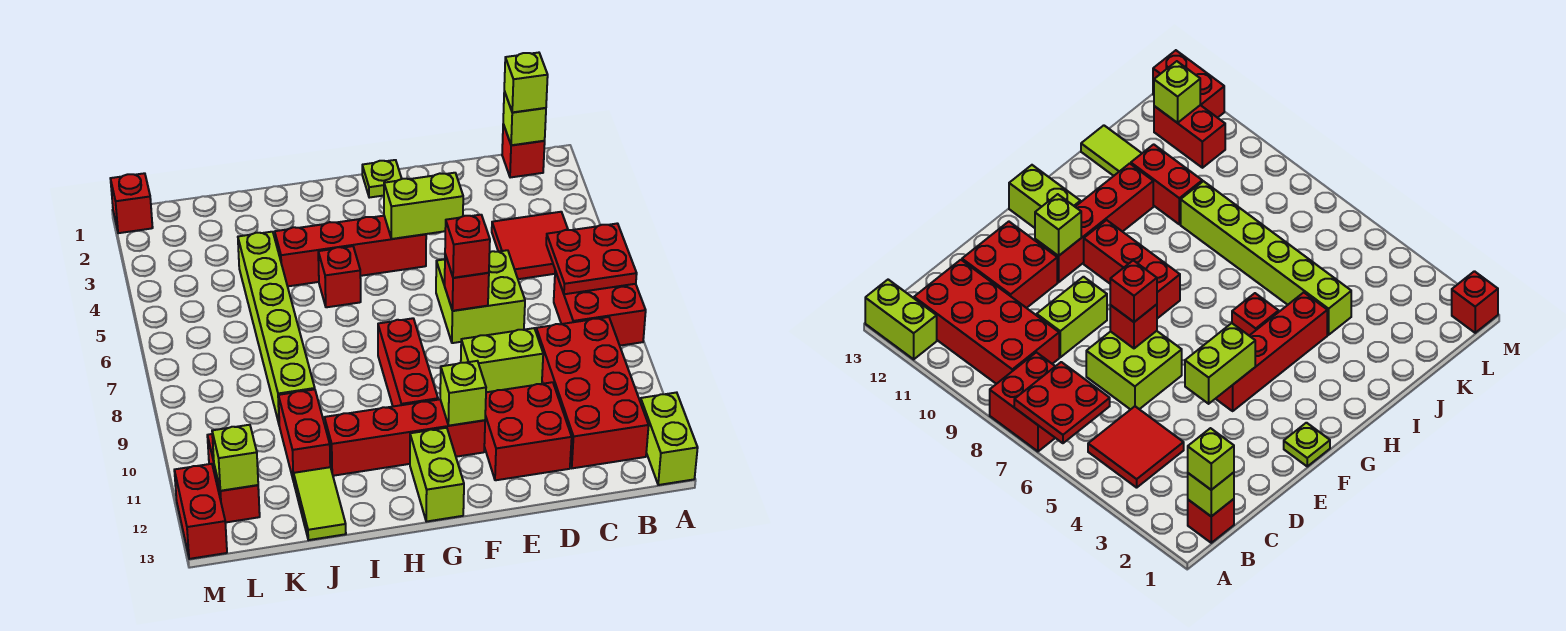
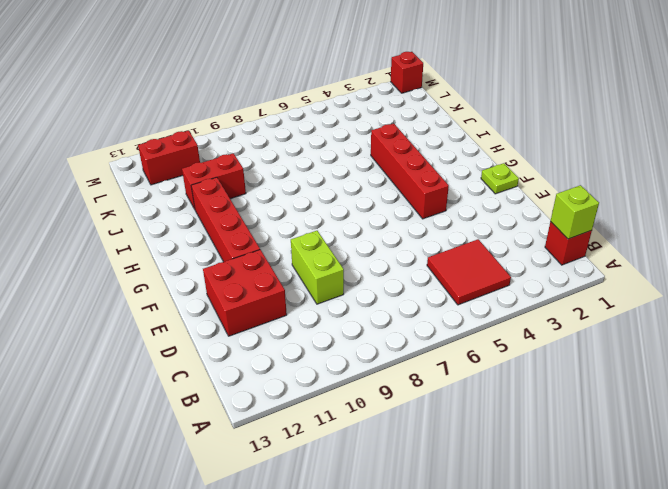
none -> red 2x2 brick [554,271,646,346]
none -> lime 1x2 brick [640,392,698,485]
none -> red 2x4 brick [536,317,649,468]

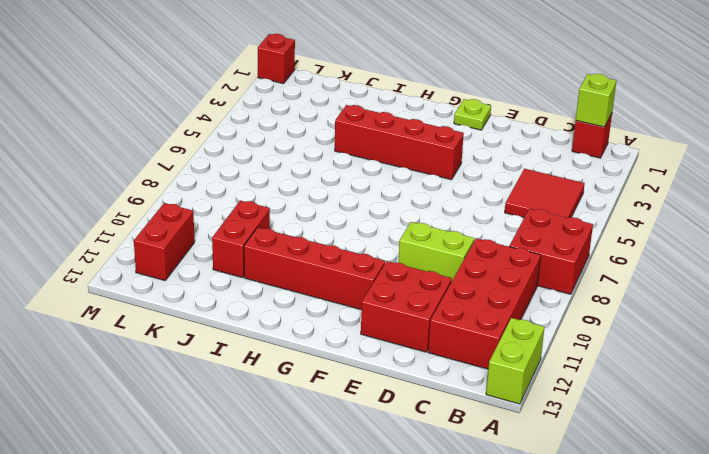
none -> lime 2x2 brick [436,250,525,343]
none -> red 1x3 brick [378,318,438,406]
none -> lime 1x2 brick [410,428,464,522]

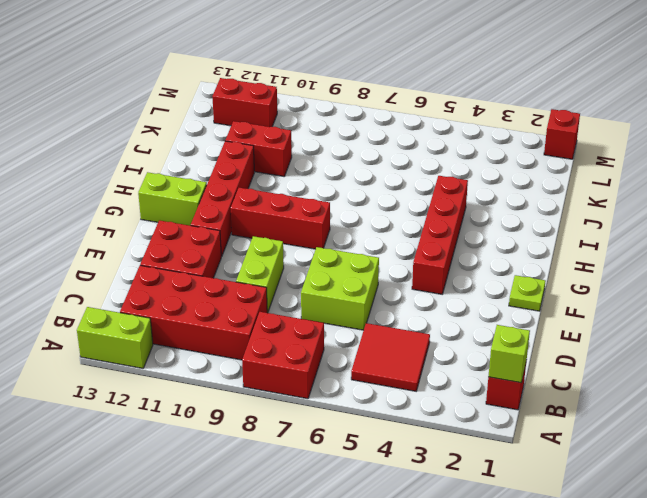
none -> red 1x1 brick [318,246,361,307]
none -> lime 1x6 brick [238,232,315,423]
none -> lime 1x2 tile [294,467,346,540]

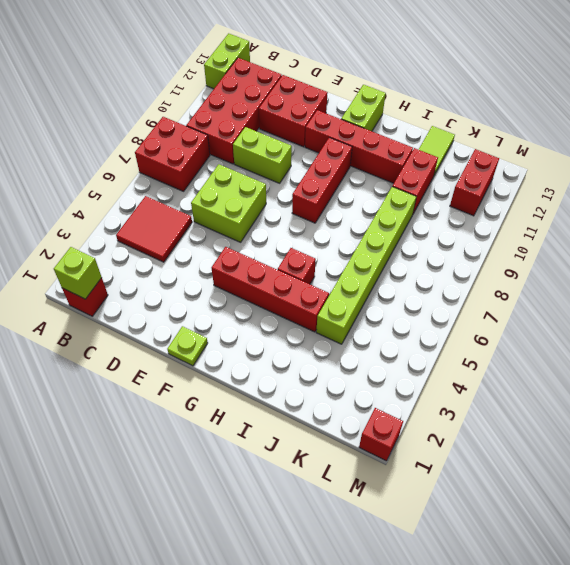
none -> red 1x2 brick [174,464,227,559]
none -> red 2x2 plate [546,223,637,294]
none -> lime 1x2 brick [384,173,463,239]

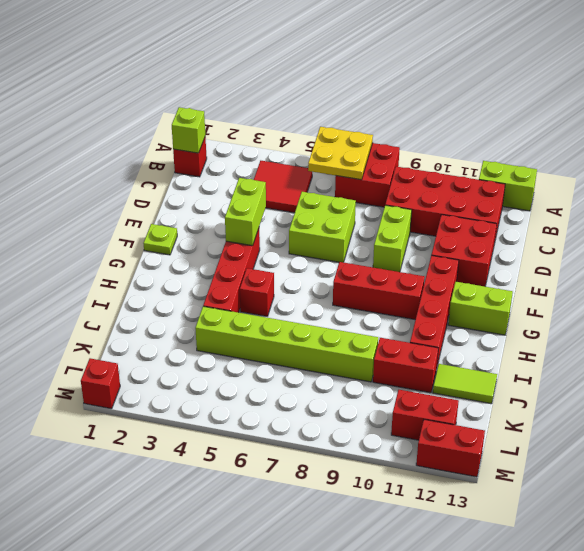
yellow 2x2 plate [308,127,373,180] -> red 2x2 plate [546,223,637,294]
none -> red 1x1 brick [445,255,489,311]
none -> lime 1x1 brick [440,361,486,426]
none -> lime 1x1 brick [212,425,258,491]

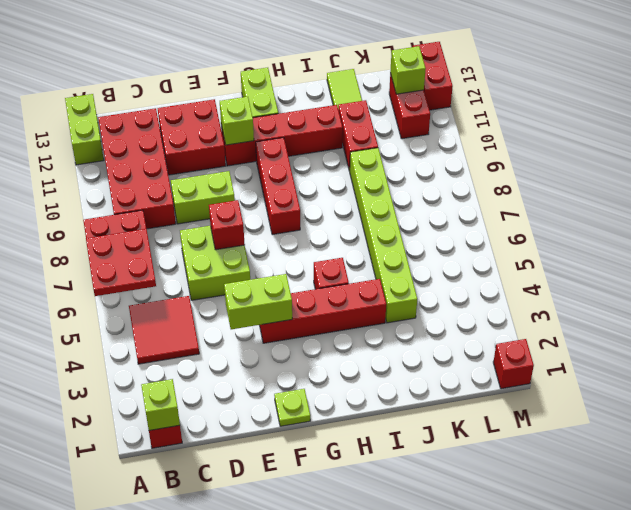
none -> lime 1x1 brick [504,53,548,112]
none -> red 1x1 brick [445,215,490,278]

